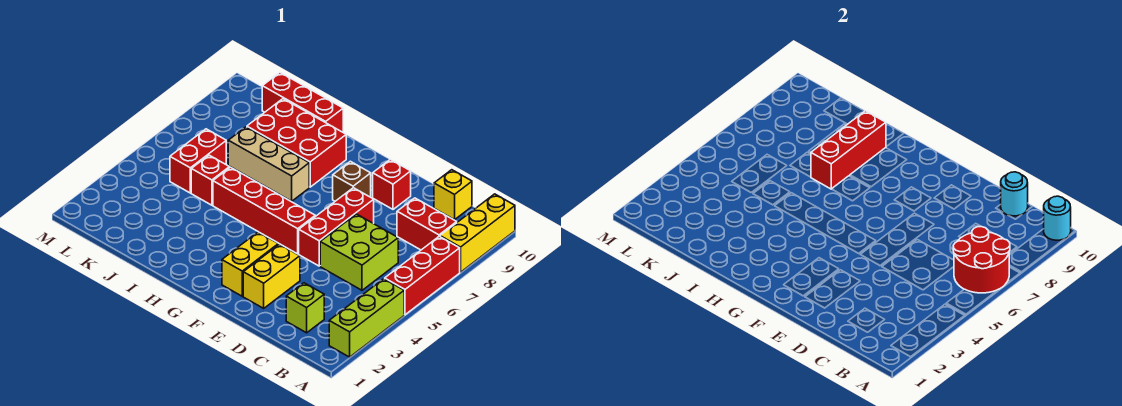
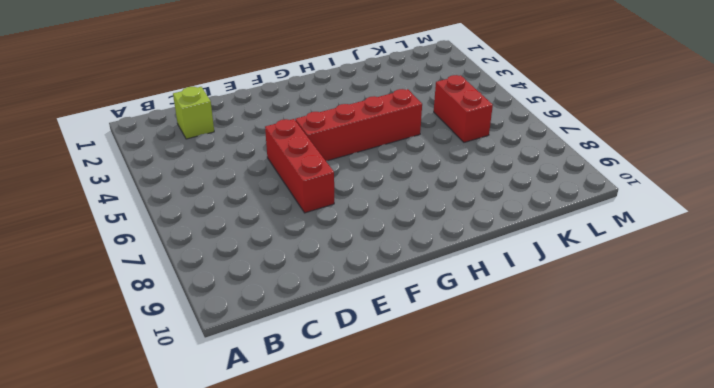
none -> lime 1x3 brick [329,279,404,357]
none -> red 1x3 brick [385,236,460,315]
none -> yellow 1x3 brick [440,194,515,272]

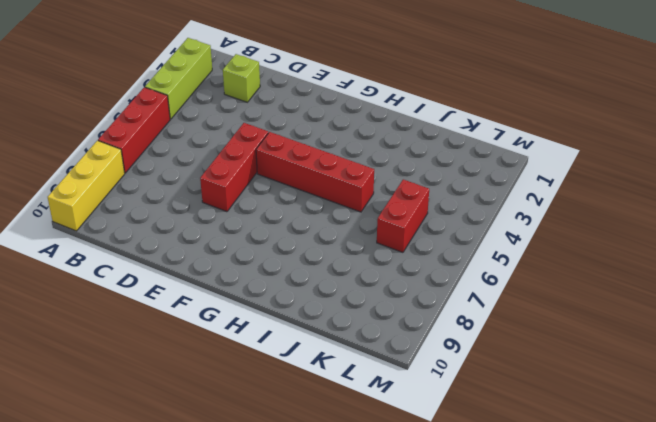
none -> red 1x2 brick [397,198,457,250]
none -> lime 2x2 brick [320,214,398,290]
none -> yellow 1x1 brick [434,170,472,220]

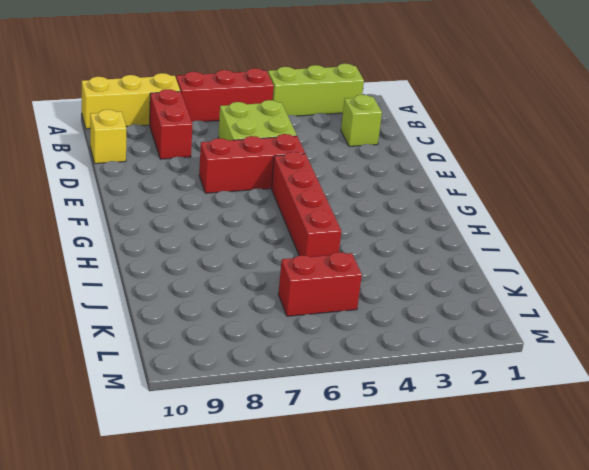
none -> yellow 1x2 brick [243,244,300,308]
none -> red 1x1 brick [373,159,411,209]
none -> yellow 1x2 brick [222,232,278,296]

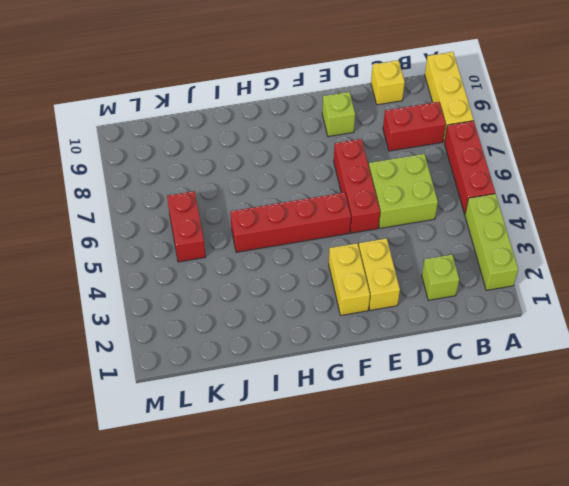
lime 1x1 brick [322,92,355,137] -> red 1x1 brick [373,159,411,209]
none -> brown 1x1 brick [333,161,371,201]
none -> tan 1x3 brick [228,127,309,201]
none -> red 2x3 brick [247,99,346,187]

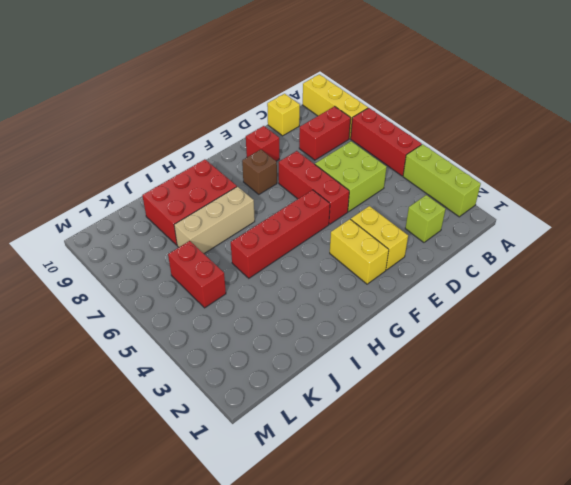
none -> red 1x3 brick [262,73,343,132]
none -> red 1x1 brick [191,155,229,205]
none -> red 2x2 round brick [953,227,1010,293]

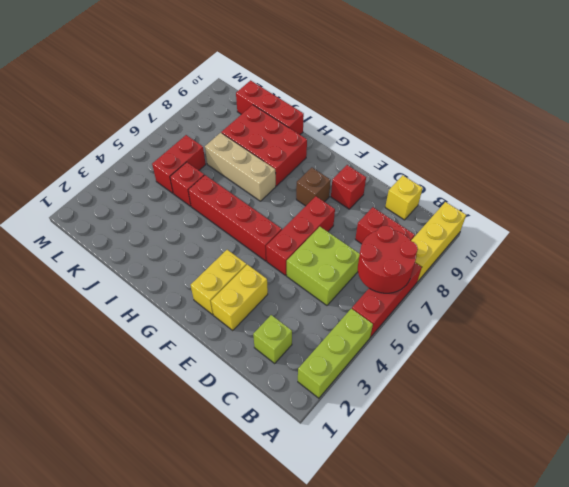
none -> cyan 1x1 round brick [1044,196,1071,240]
none -> cyan 1x1 round brick [1001,172,1028,216]
none -> red 1x3 brick [811,111,886,189]

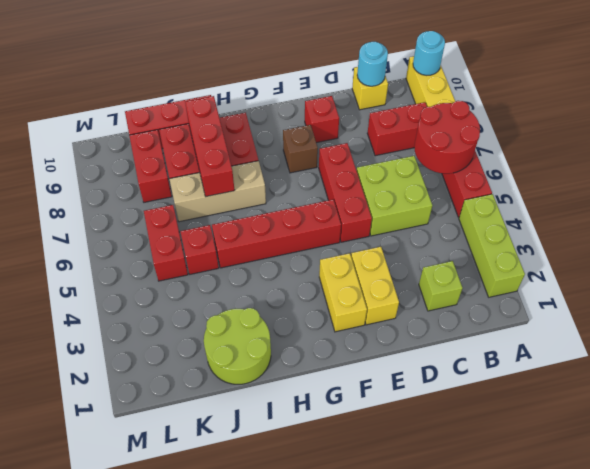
lime 2x2 round brick [204,308,271,384] -> none
red 1x2 brick [129,130,172,202] -> none

